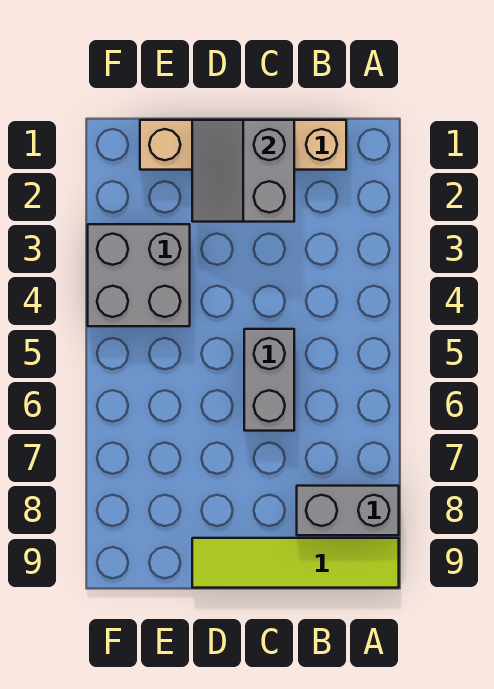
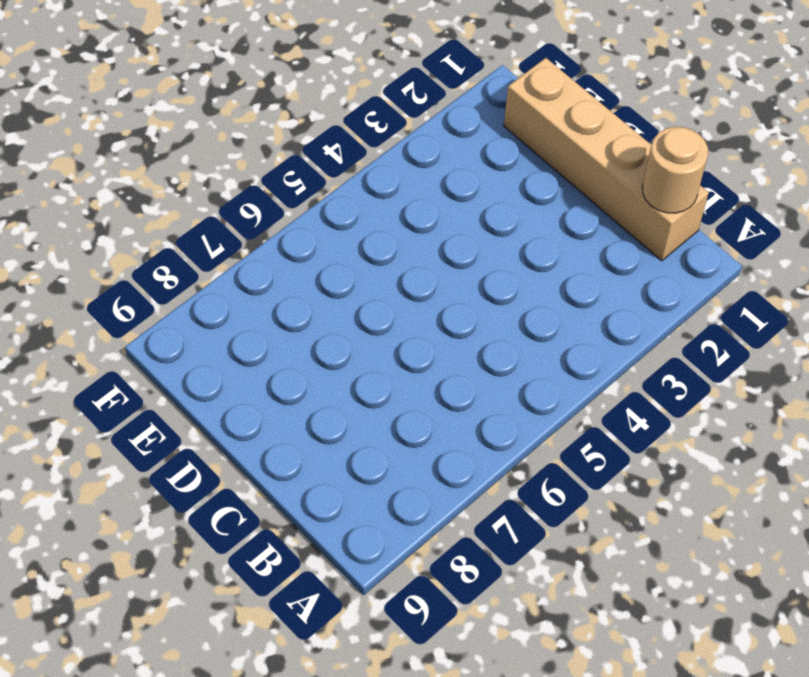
tan 1x1 round brick [642,127,708,213] -> none
none -> grey 1x2 brick [297,486,399,535]
none -> lime 1x4 tile [192,538,399,588]

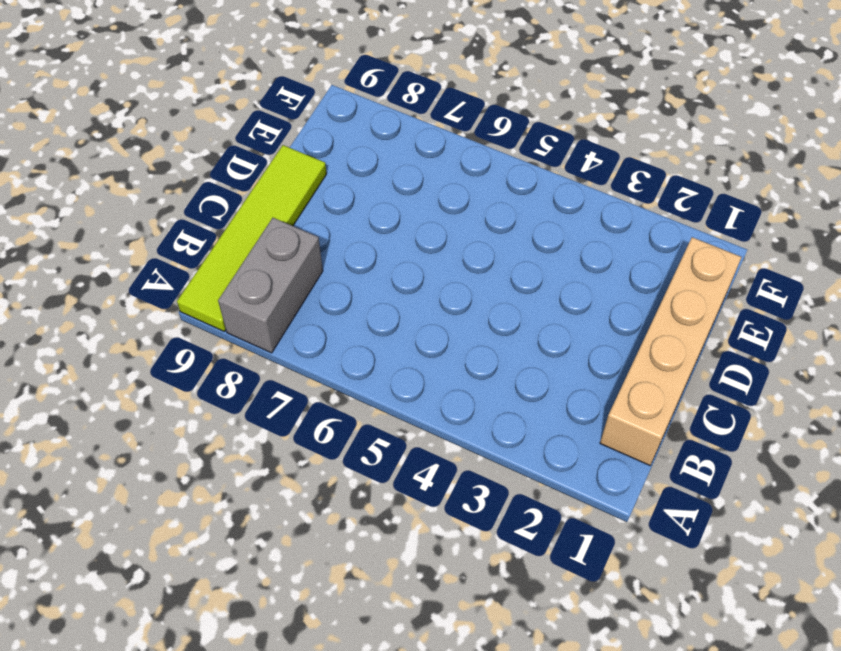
none -> grey 1x2 brick [244,329,294,431]
none -> grey 2x2 brick [88,224,190,326]

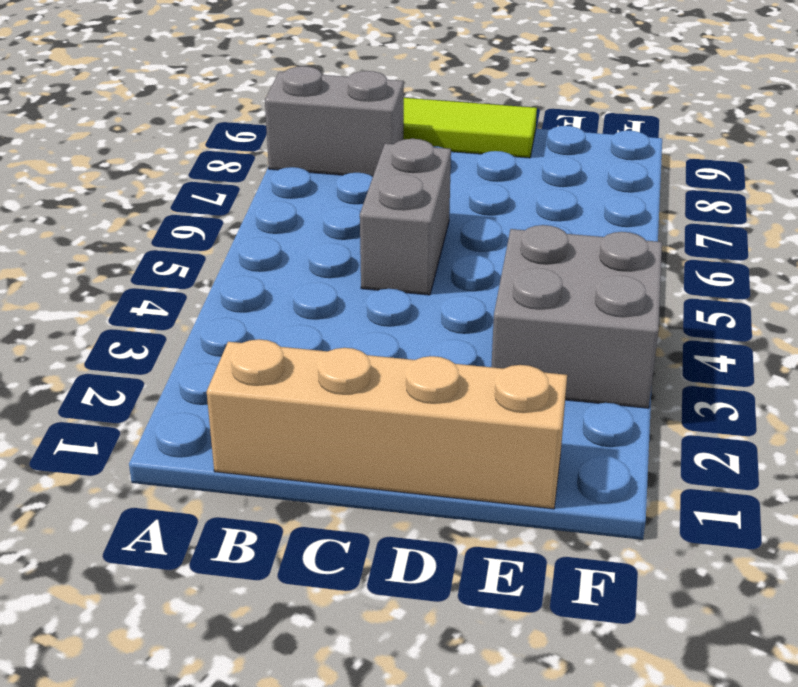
none -> grey 2x2 slope [192,120,294,222]

